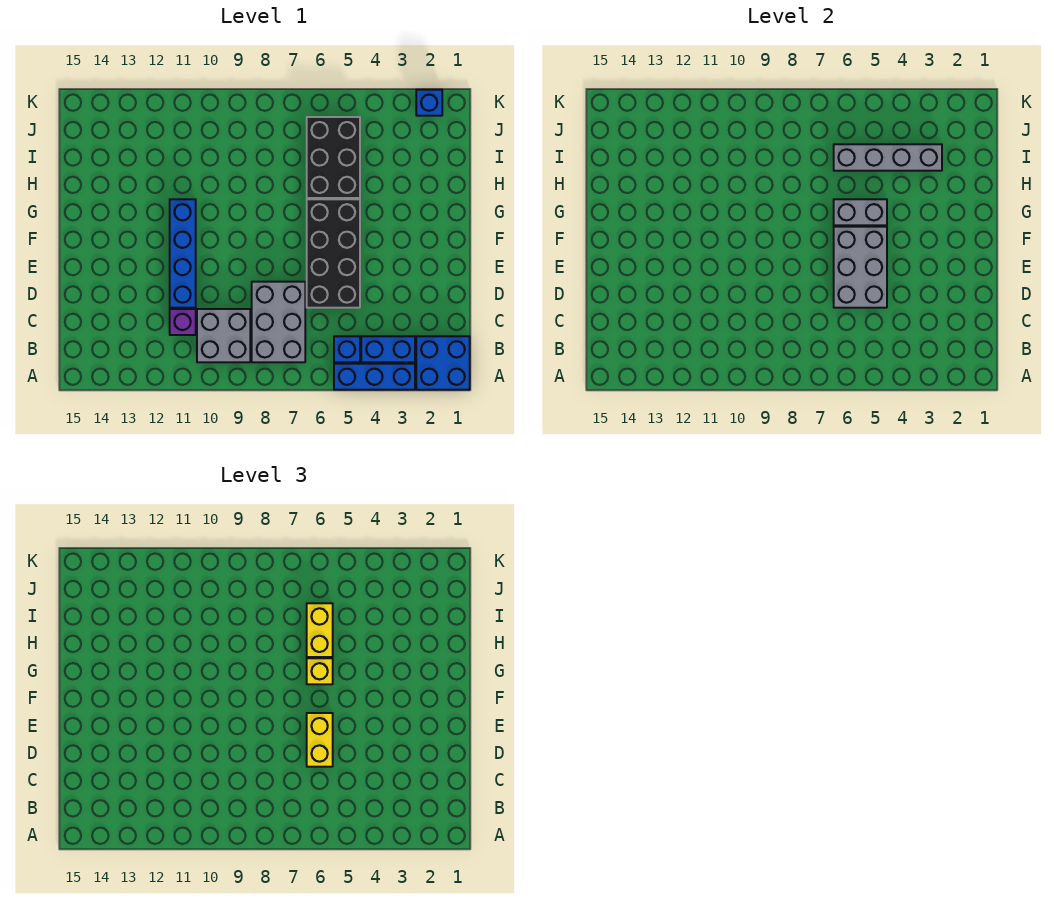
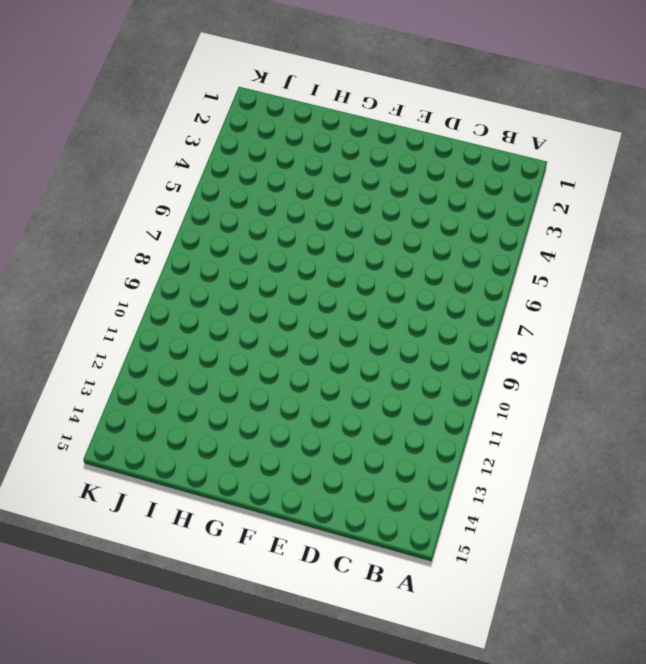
none -> blue 2x2 brick [416,336,470,390]
none -> blue 1x3 brick [334,364,415,390]
none -> blue 1x2 brick [361,336,415,362]

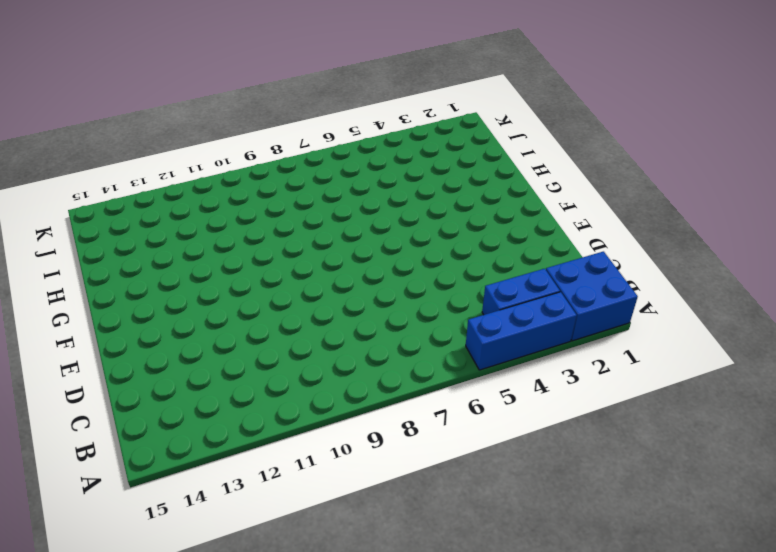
none -> blue 1x1 brick [334,336,360,362]
none -> grey 2x3 brick [252,282,305,362]
none -> grey 2x2 brick [197,309,250,362]

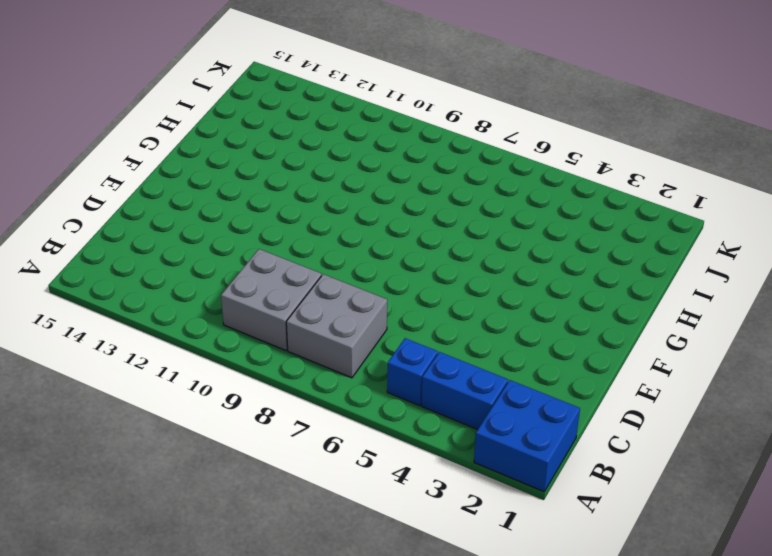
grey 2x2 brick [286,274,387,378] -> grey 2x3 brick [252,282,305,362]
none -> blue 1x3 brick [334,364,415,390]
none -> purple 1x1 brick [170,309,196,335]
none -> black 2x4 brick [307,199,360,308]

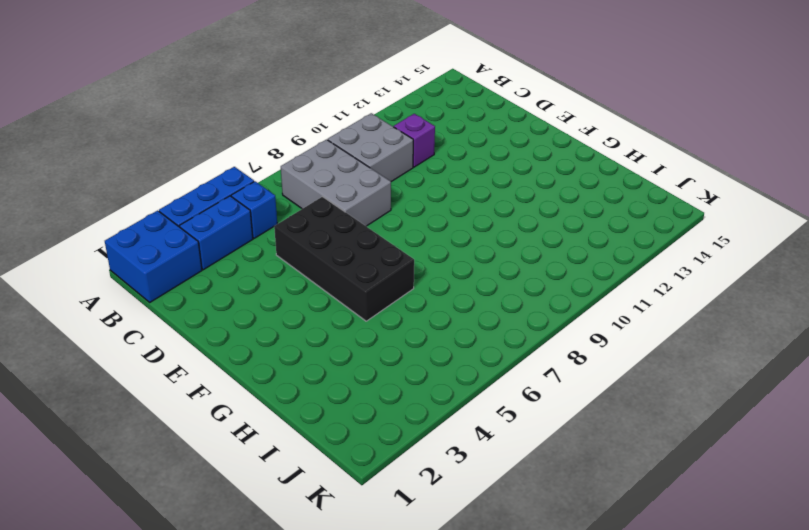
none -> blue 1x4 brick [170,199,196,308]
none -> black 2x3 brick [307,117,360,198]
none -> blue 1x1 brick [416,90,442,116]

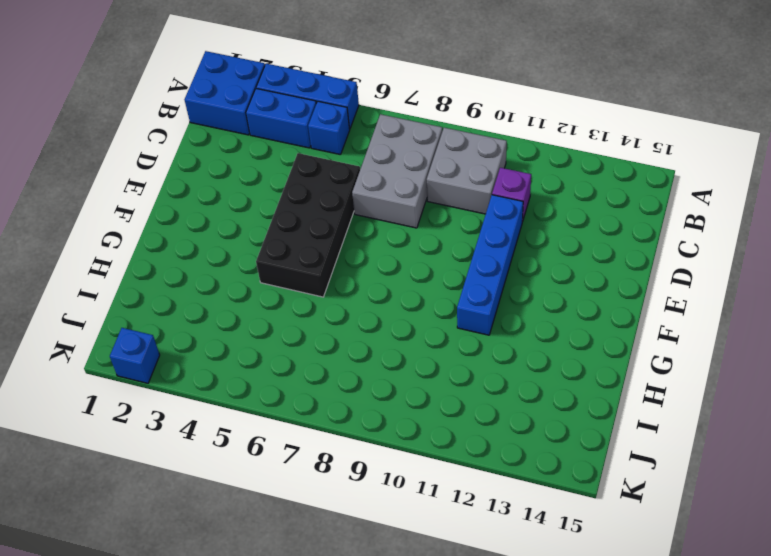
none -> black 2x3 brick [307,117,360,198]
none -> grey 2x3 brick [834,227,887,308]
none -> grey 1x2 brick [834,199,887,225]

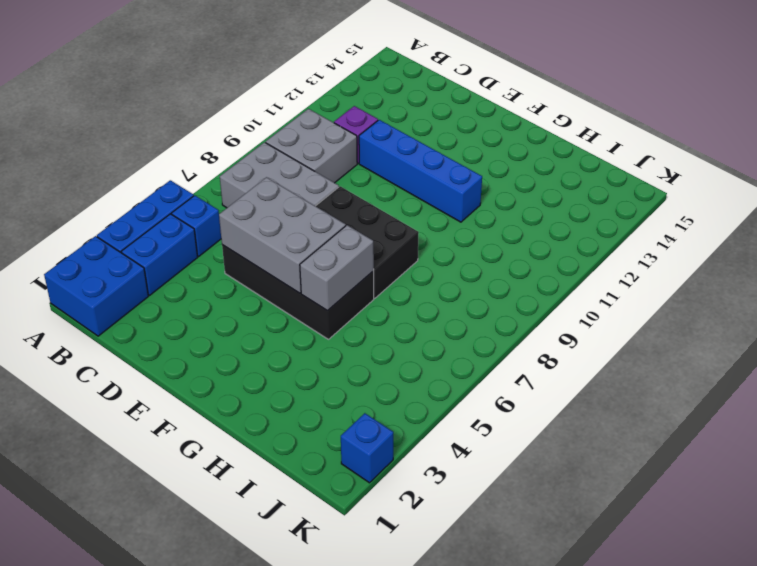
black 2x3 brick [316,186,419,298] -> black 2x3 brick moved to [307,117,360,198]
none -> grey 1x4 brick [834,144,942,171]
none -> yellow 1x2 brick [307,713,333,767]
none -> yellow 1x1 brick [307,658,333,684]

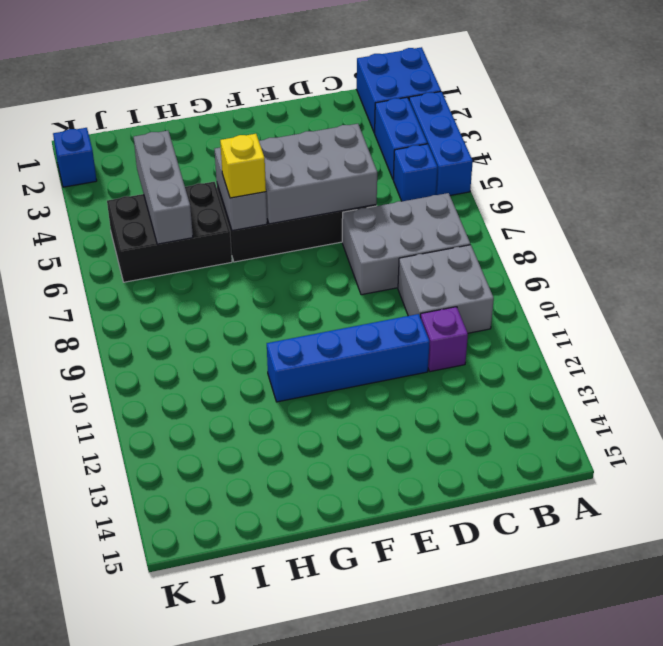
grey 1x3 brick [134,131,193,244] -> grey 1x4 brick [834,144,942,171]
none -> yellow 1x2 brick [307,713,333,767]
none -> yellow 1x2 brick [307,603,333,657]

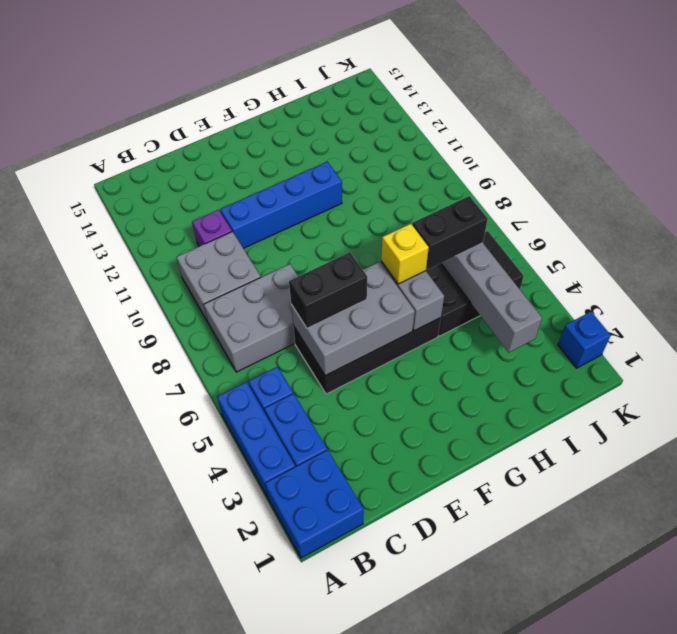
black 1x2 brick [289,252,367,328] -> yellow 1x2 brick [307,713,333,767]
black 1x2 brick [412,196,488,270] -> yellow 1x2 brick [307,603,333,657]

